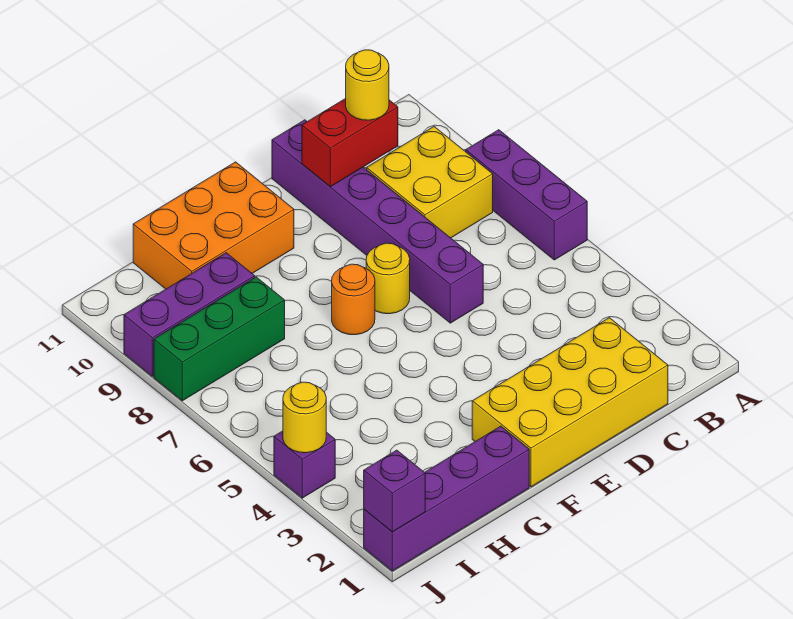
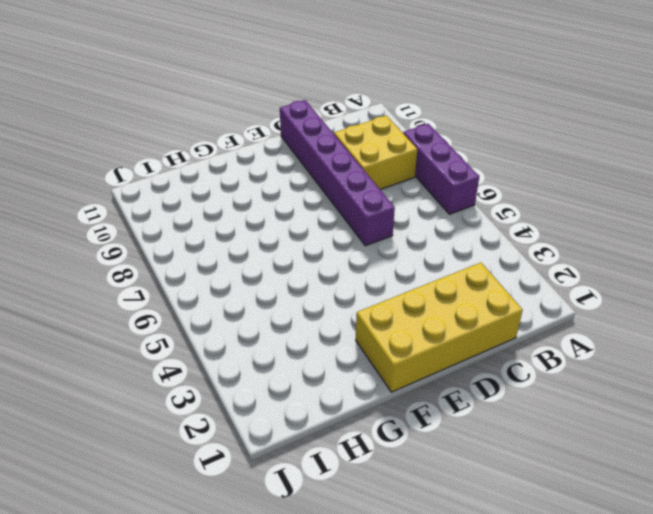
none -> yellow 1x1 round brick [366,243,410,314]
none -> orange 1x1 round brick [332,264,375,335]
none -> orange 2x3 brick [133,162,294,289]

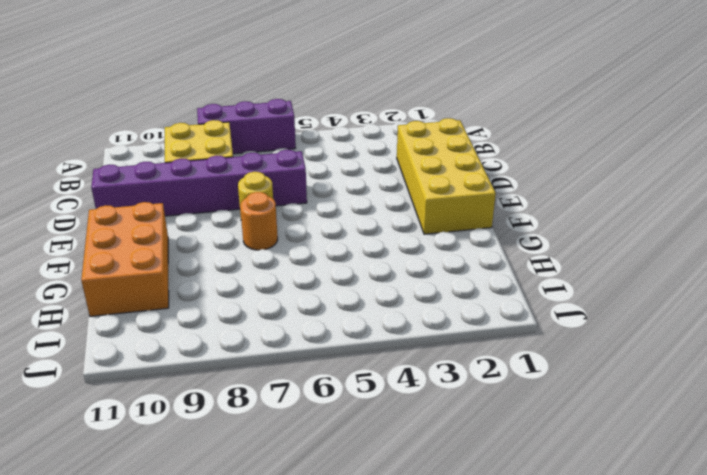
none -> purple 1x4 brick [364,426,529,571]
none -> green 1x3 brick [154,277,285,401]
none -> purple 1x3 brick [124,253,255,376]

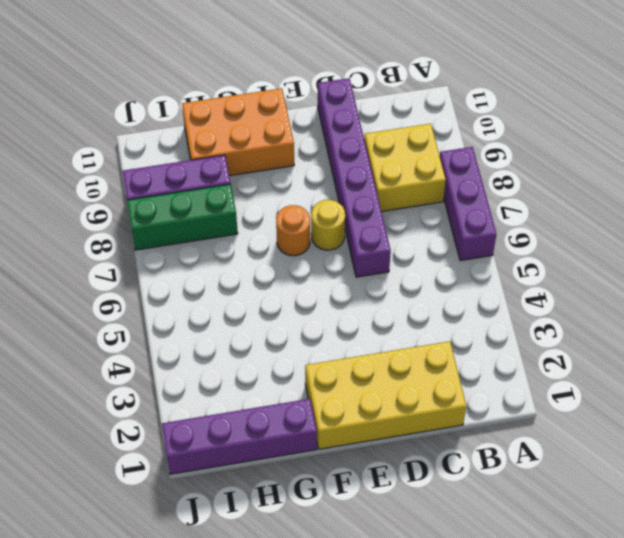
none -> purple 1x1 brick [274,431,335,498]
none -> red 1x2 brick [302,98,398,187]
none -> purple 1x1 brick [364,450,425,532]

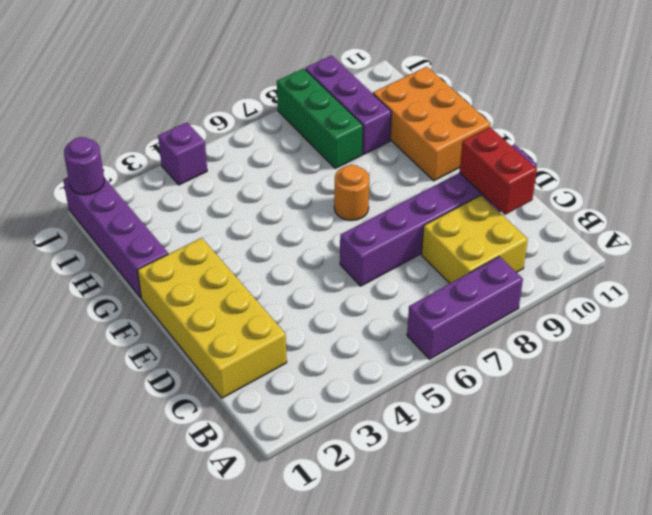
purple 1x1 round brick [64,137,104,195] -> purple 1x1 brick [364,450,425,532]
none -> yellow 1x1 round brick [366,243,410,314]
none -> yellow 1x1 round brick [283,382,326,453]
none -> yellow 1x1 round brick [346,50,389,120]

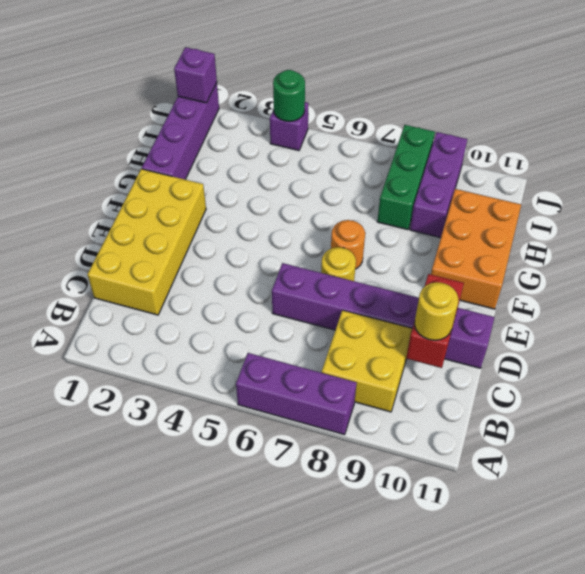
green 1x1 round brick [273,70,305,122] -> yellow 1x1 round brick [283,382,326,453]

